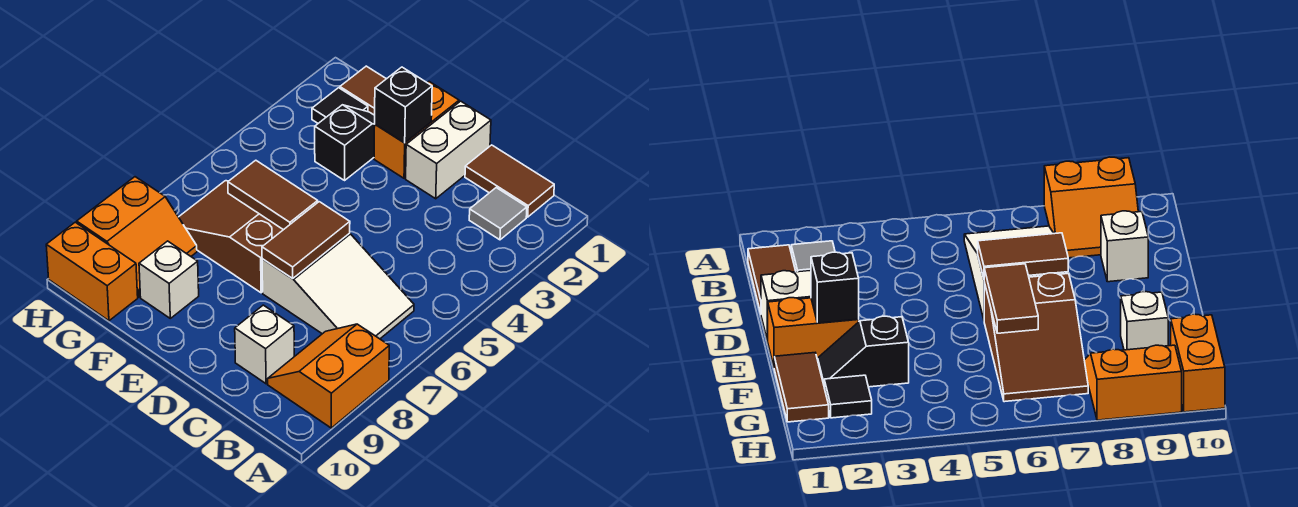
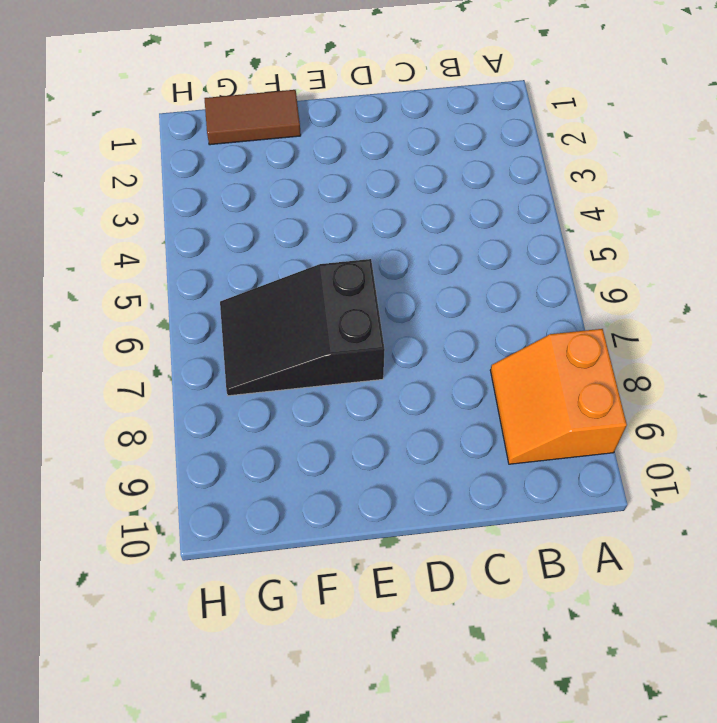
black 2x3 slope [220,259,385,396] -> brown 2x3 slope [179,181,283,293]
none -> brown 1x2 tile [465,145,554,217]
none -> grey 1x1 tile [469,188,527,240]
none -> white 2x3 slope [262,233,414,339]

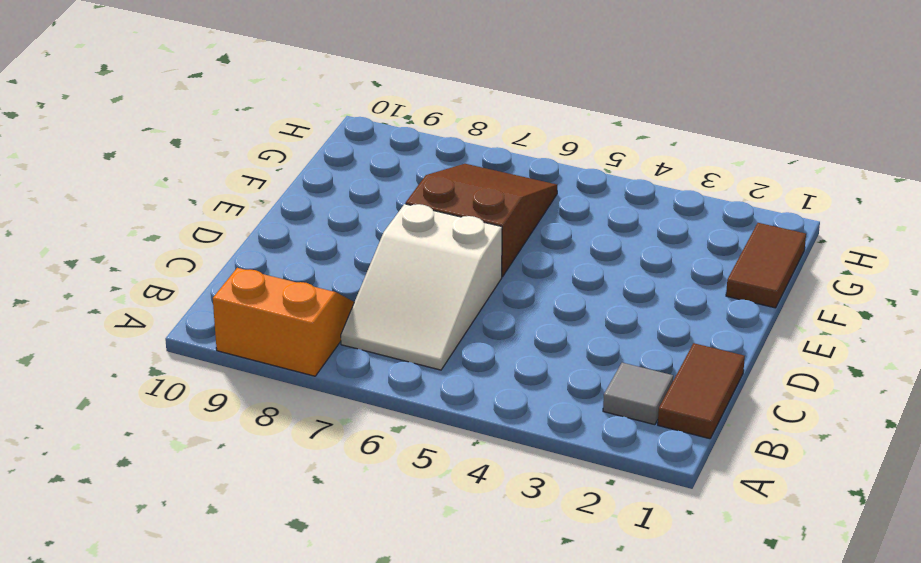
none -> white 1x1 brick [235,305,294,384]
none -> white 1x2 brick [406,101,491,199]
none -> orange 1x2 brick [374,82,459,178]

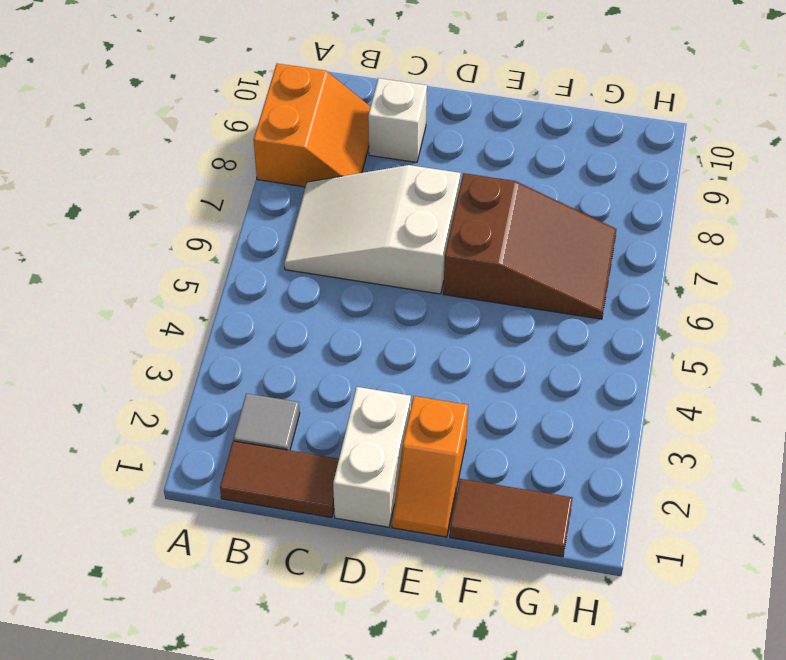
orange 1x2 slope [392,396,468,537] -> orange 1x2 brick [374,82,459,178]
none -> black 1x2 slope [315,105,375,180]
none -> white 1x1 brick [139,241,199,318]
none -> black 1x1 tile [312,88,368,123]

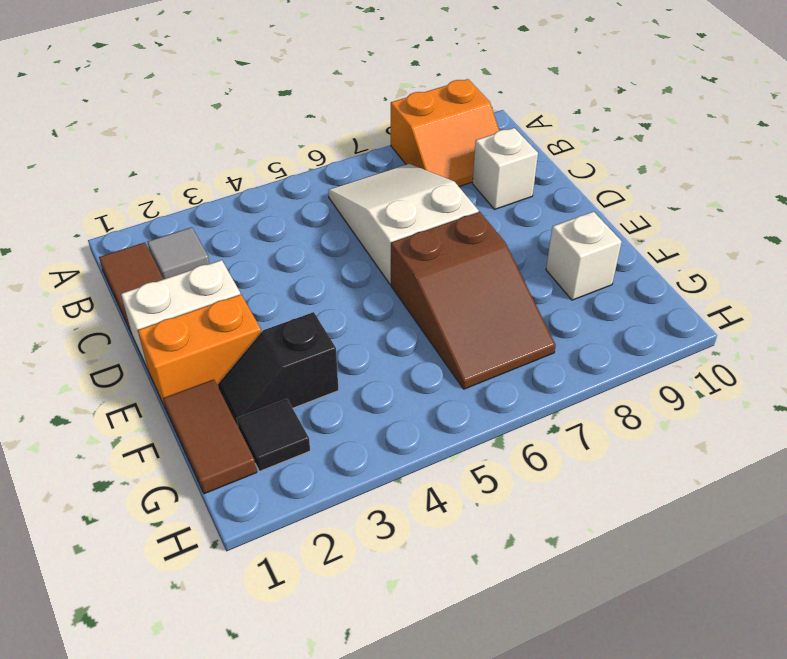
none -> orange 2x2 slope [77,177,197,297]
none -> orange 1x2 brick [46,222,138,321]
none -> brown 1x2 tile [262,202,350,279]

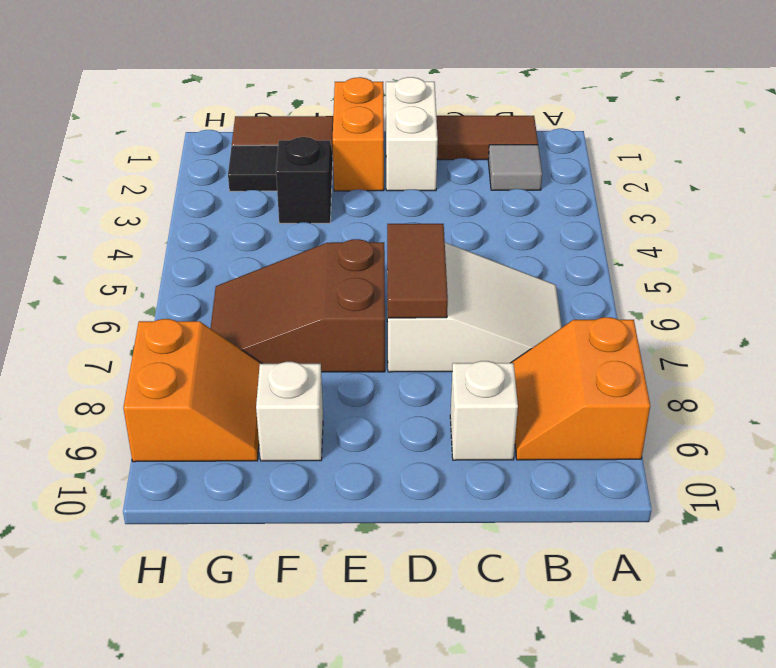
none -> orange 1x2 brick [46,222,138,321]
none -> black 1x1 brick [375,67,432,143]
none -> brown 1x2 tile [228,160,318,230]

